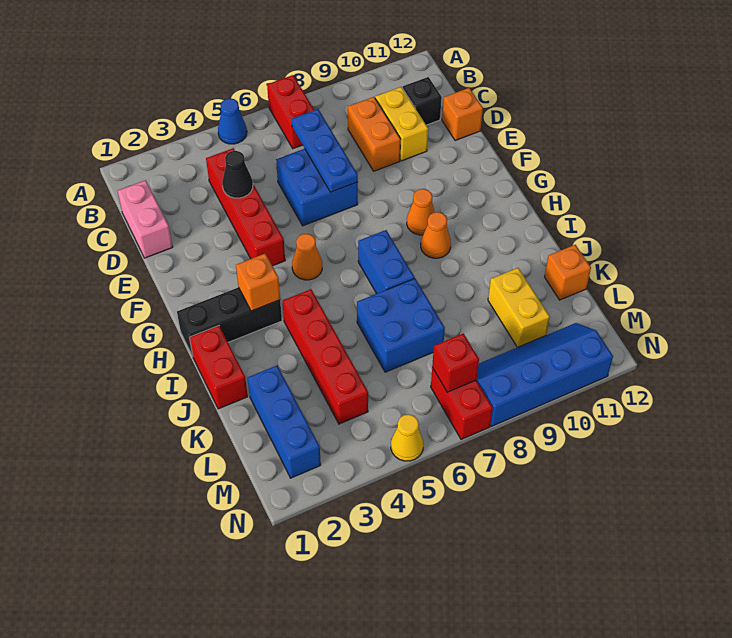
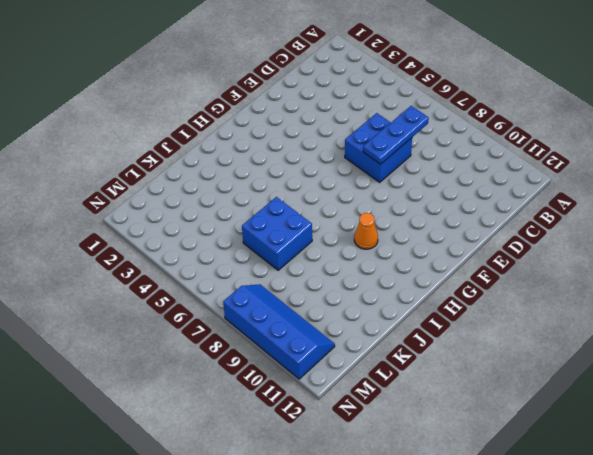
none -> blue 1x1 cone [218,98,247,144]
none -> red 1x2 brick [267,75,314,149]
none -> pink 1x2 brick [118,180,173,258]

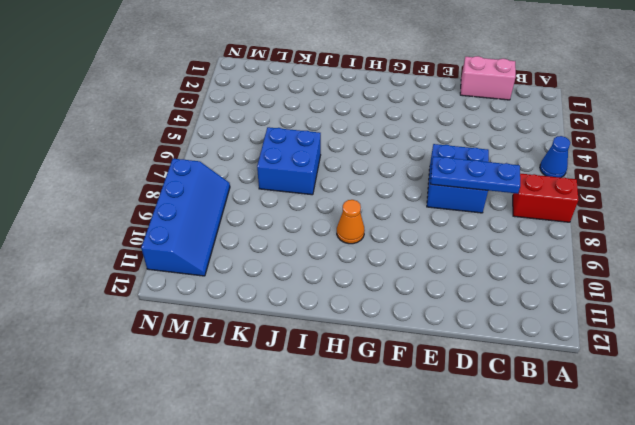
none -> red 1x4 brick [206,148,285,266]
none -> orange 1x2 brick [348,97,400,171]
none -> yellow 1x2 brick [375,87,428,161]

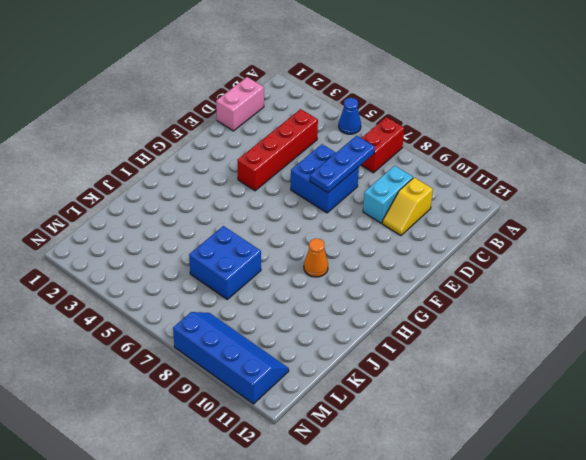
cyan 1x2 brick [363,166,413,223] -> orange 1x2 brick [348,97,400,171]
yellow 1x2 slope [382,178,433,236] -> yellow 1x2 brick [375,87,428,161]
none -> black 1x1 brick [403,77,442,125]
none -> orange 1x1 brick [442,88,483,141]
none -> orange 1x1 cone [292,234,322,280]

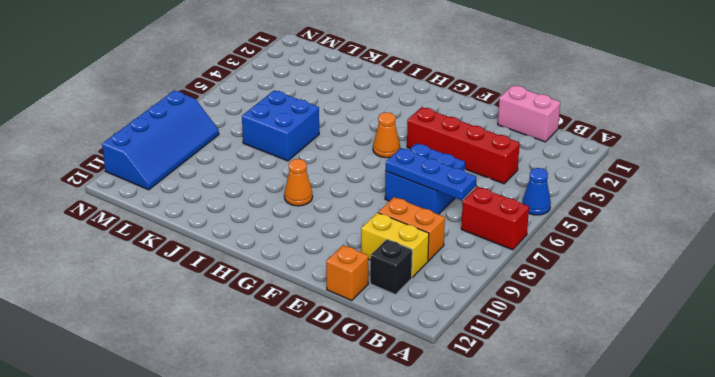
none -> orange 1x1 cone [407,189,435,235]
none -> black 1x3 brick [177,287,282,356]
none -> blue 1x2 brick [358,230,415,294]

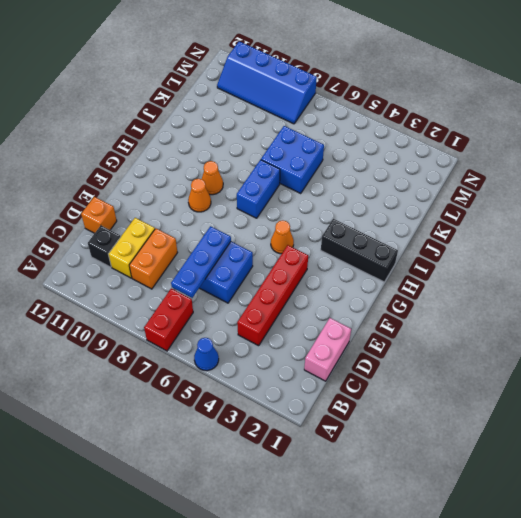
none -> red 1x2 brick [189,326,248,409]
none -> red 1x4 brick [283,289,368,424]
none -> blue 1x3 brick [248,366,321,478]

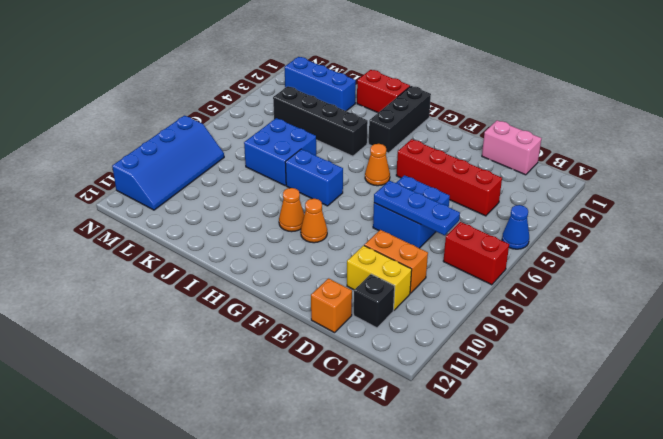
black 1x4 brick [273,86,368,156] -> red 1x4 brick [283,289,368,424]
none -> yellow 1x2 brick [488,268,550,347]
none -> orange 1x1 brick [545,245,591,300]
none -> red 1x2 brick [431,368,493,439]

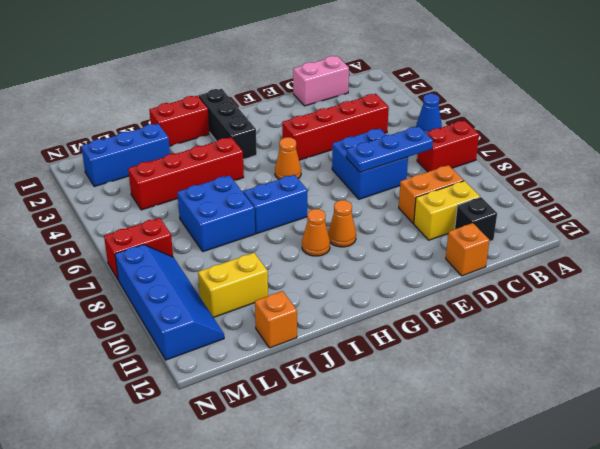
none -> yellow 1x1 cone [391,414,423,461]
none -> black 1x1 cone [222,151,253,198]
none -> orange 1x1 brick [236,254,280,311]

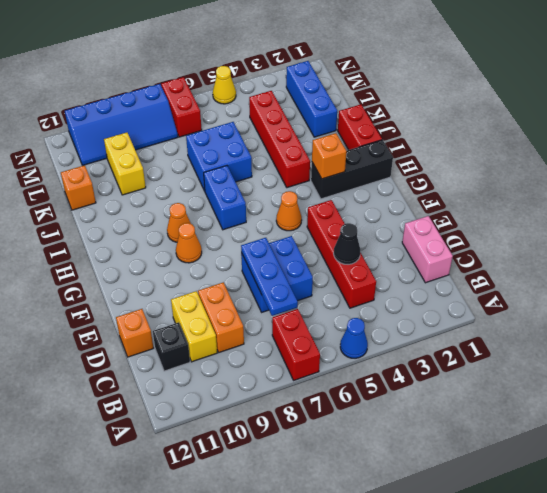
none -> red 1x1 brick [432,333,479,392]

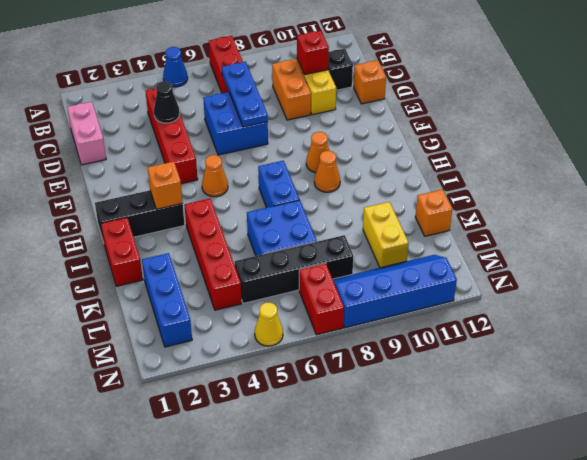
red 1x1 brick [297,30,329,75] -> red 1x1 brick moved to [432,333,479,392]
black 1x4 brick [235,235,353,303] -> none

